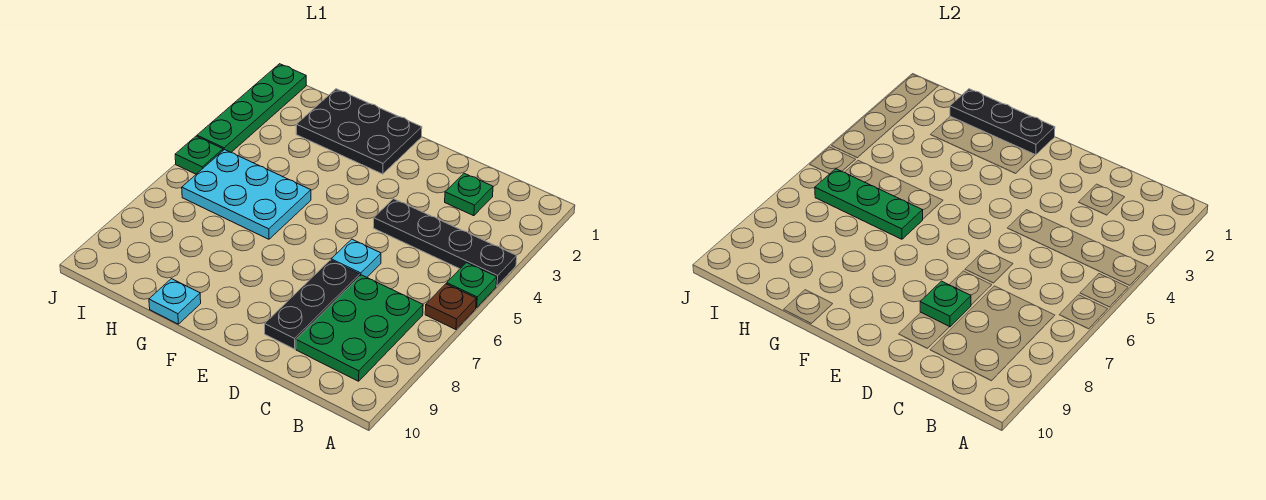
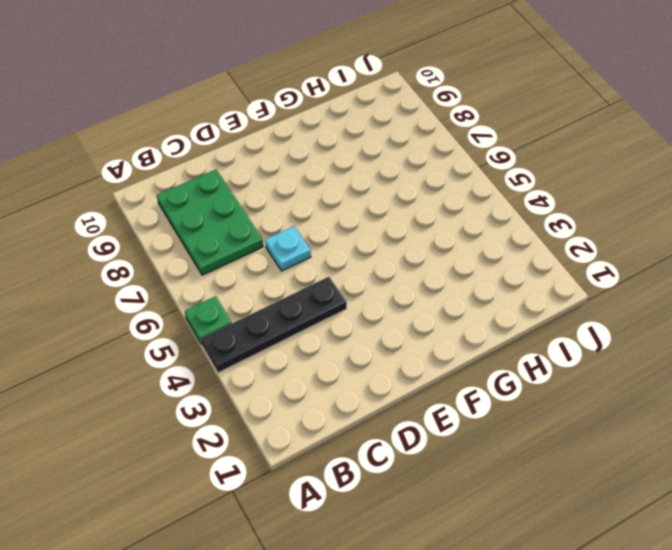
none -> brown 1x1 plate [425,284,476,329]
none -> green 1x1 plate [445,173,493,216]
none -> black 1x3 plate [265,260,360,349]

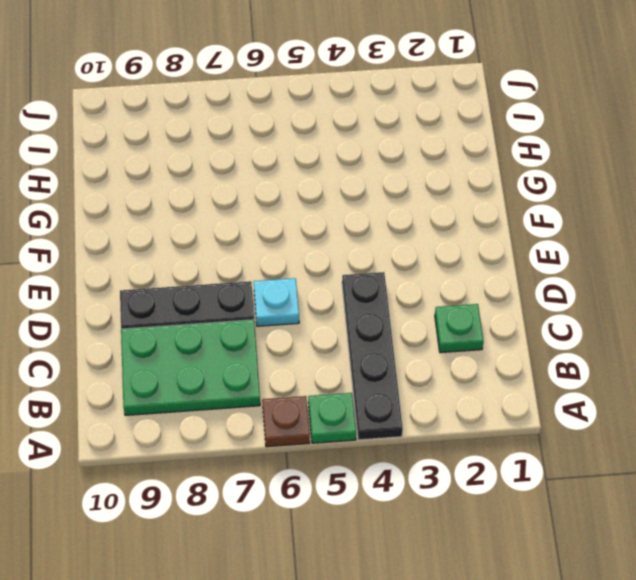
none -> black 2x3 plate [296,89,422,174]
none -> cyan 2x3 plate [182,149,311,239]
none -> cyan 1x1 plate [149,279,201,324]

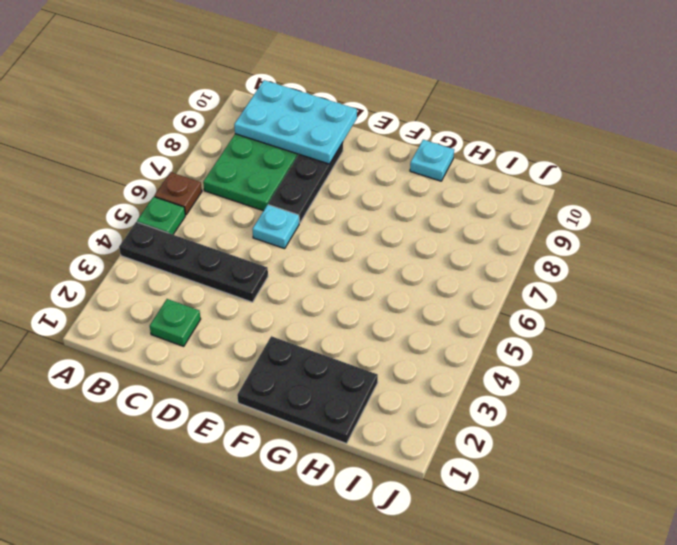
cyan 2x3 plate [234,80,357,164] -> cyan 2x3 plate moved to [182,149,311,239]
none -> green 1x4 plate [197,64,306,152]
none -> green 1x1 plate [175,136,223,174]
none -> green 1x1 plate [920,281,971,327]

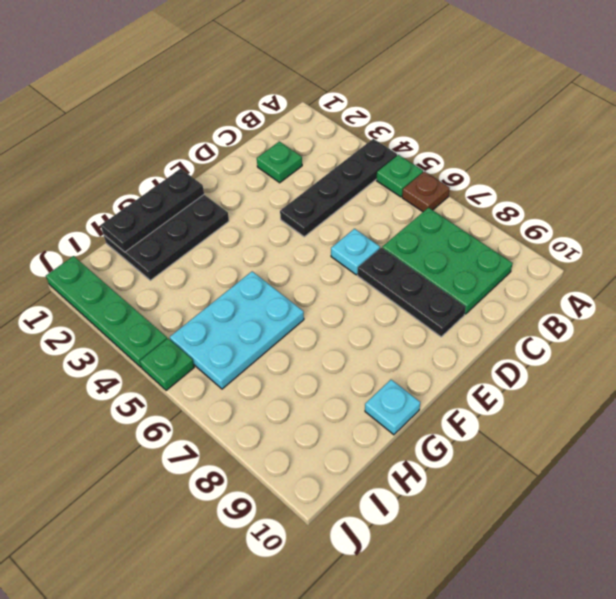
none -> green 1x1 plate [920,281,971,327]
none -> green 1x3 plate [815,169,923,239]

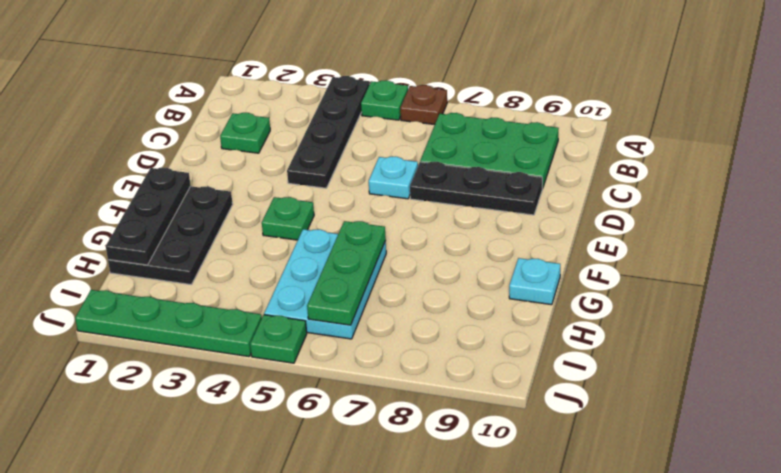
green 1x1 plate [262,197,314,240] -> green 1x1 plate moved to [920,281,971,327]

